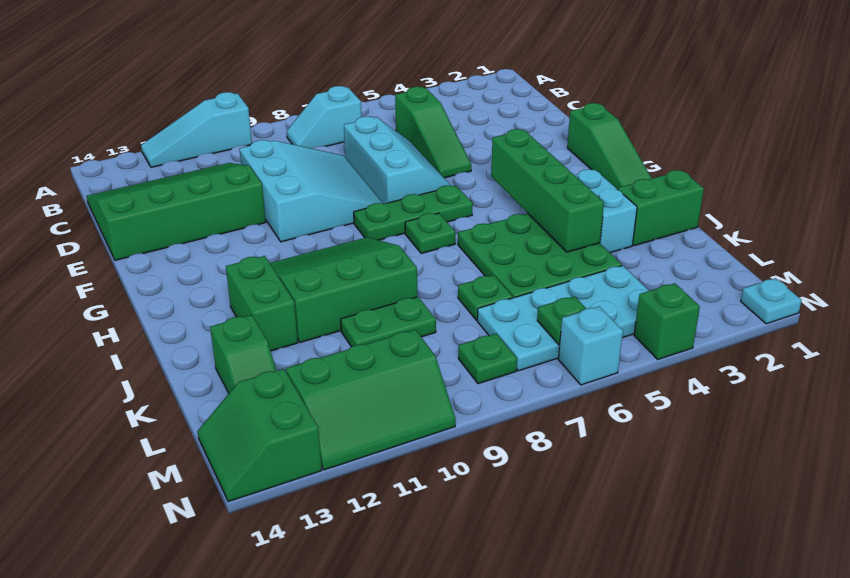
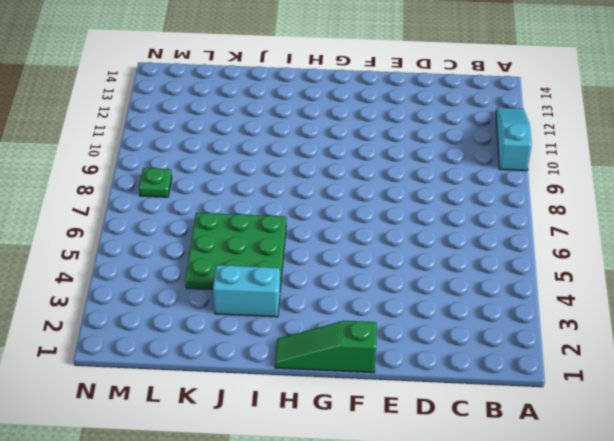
none -> cyan 1x2 slope [287,86,361,149]
none -> green 1x3 slope [395,87,471,178]
none -> green 3x4 slope [87,163,266,260]

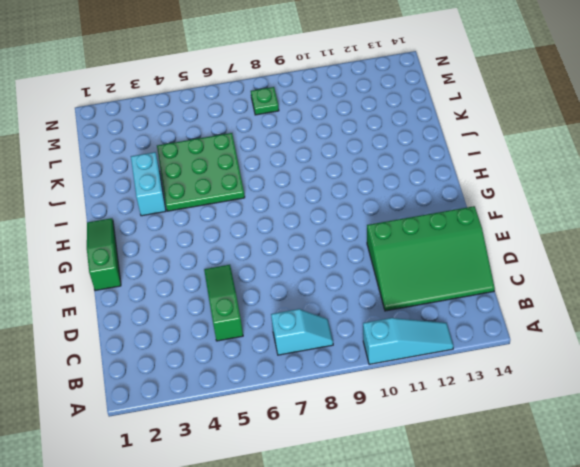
none -> cyan 2x3 slope [344,116,451,204]
none -> cyan 3x3 slope [239,140,383,242]
none -> green 1x3 plate [354,185,473,240]

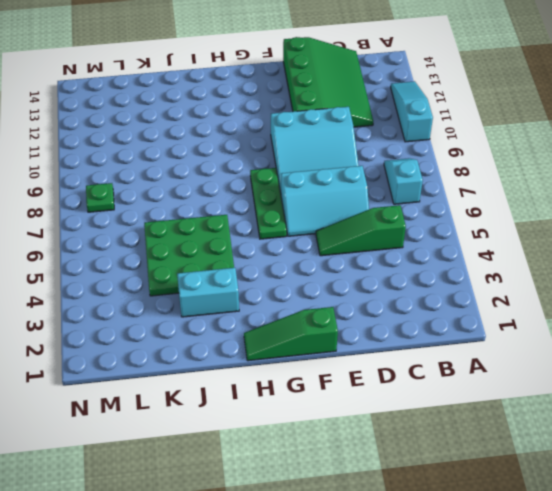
none -> green 1x1 plate [405,213,455,253]
none -> green 3x3 slope [270,237,417,342]
none -> green 1x2 brick [226,256,298,351]

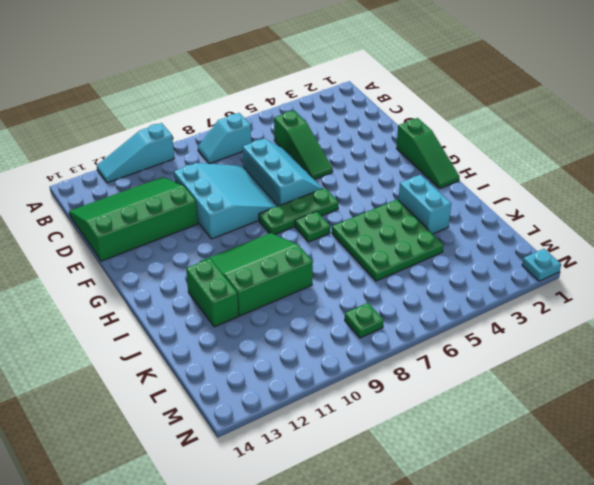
none -> green 1x2 brick [618,170,704,246]
none -> green 1x1 plate [458,275,513,320]
none -> green 1x2 plate [341,297,436,347]

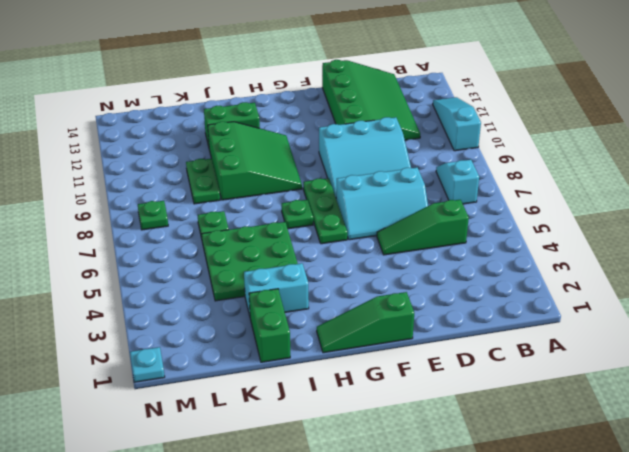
none -> green 1x2 slope [210,315,276,393]
none -> cyan 2x4 plate [477,266,649,371]
none -> green 2x3 slope [286,330,456,470]

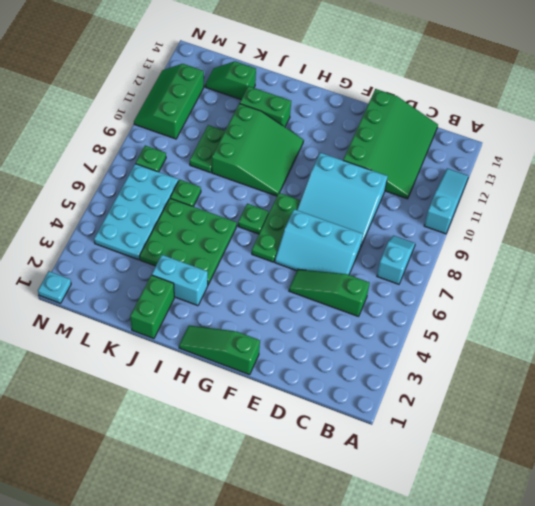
none -> green 2x2 slope [198,369,322,502]
none -> green 1x1 brick [634,283,700,359]
none -> cyan 1x1 brick [558,306,623,385]

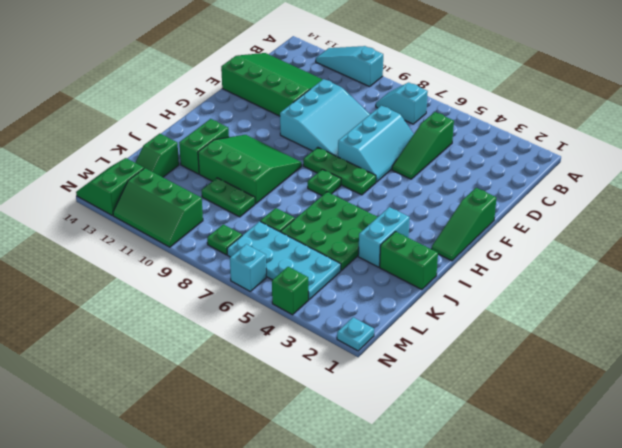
none -> green 1x4 brick [491,129,604,252]
none -> green 1x1 plate [537,296,586,344]

